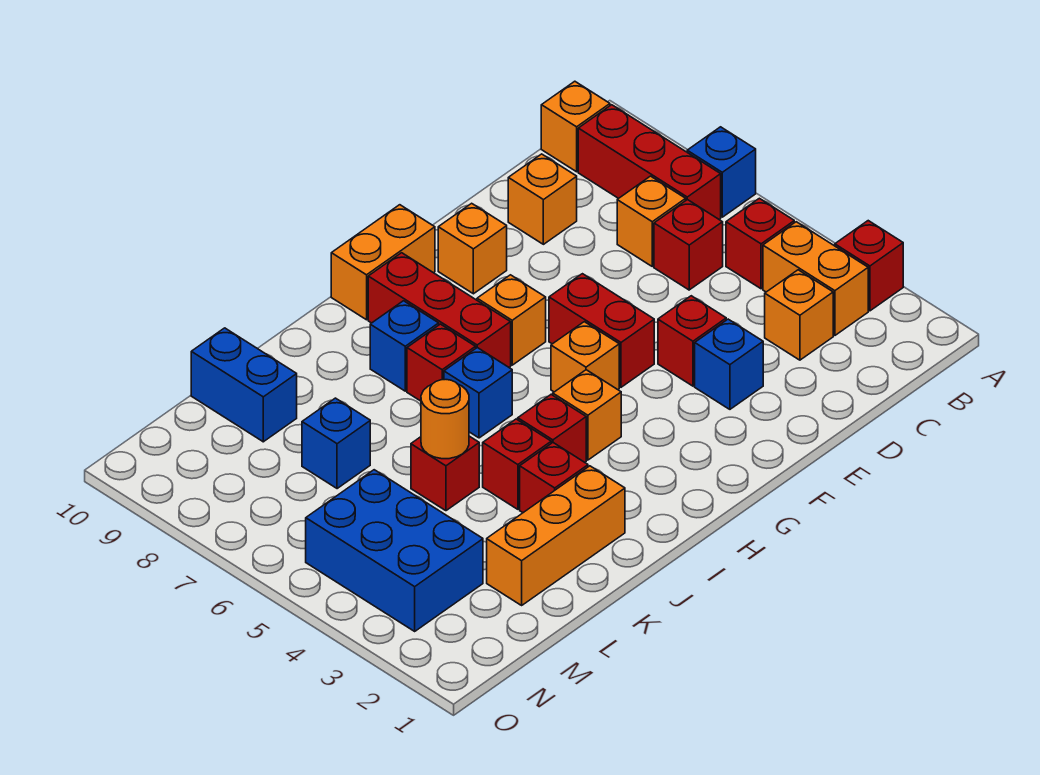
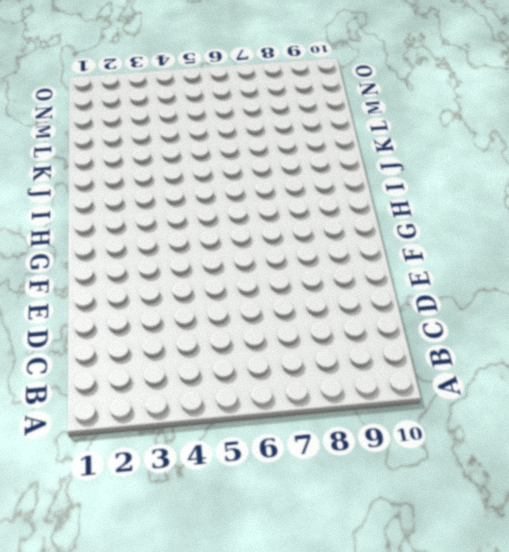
none -> red 1x1 brick [835,221,903,311]
none -> blue 1x1 brick [687,127,756,217]
none -> orange 1x2 brick [763,222,868,335]
none -> red 1x1 brick [726,198,794,289]

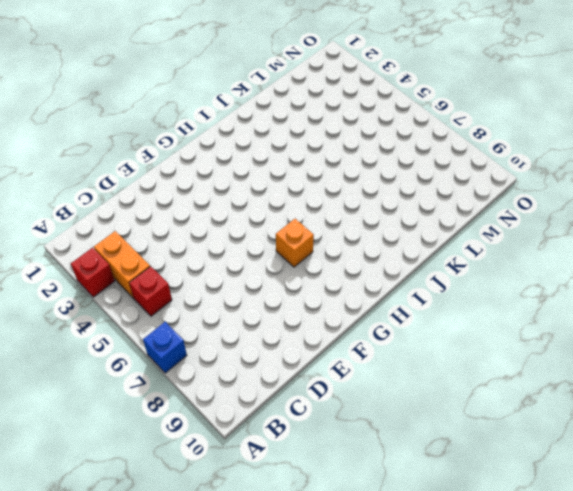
none -> red 1x3 brick [578,105,721,219]
none -> orange 1x1 brick [541,81,610,172]
none -> orange 1x1 brick [765,270,833,360]
none -> red 1x1 brick [654,200,723,290]

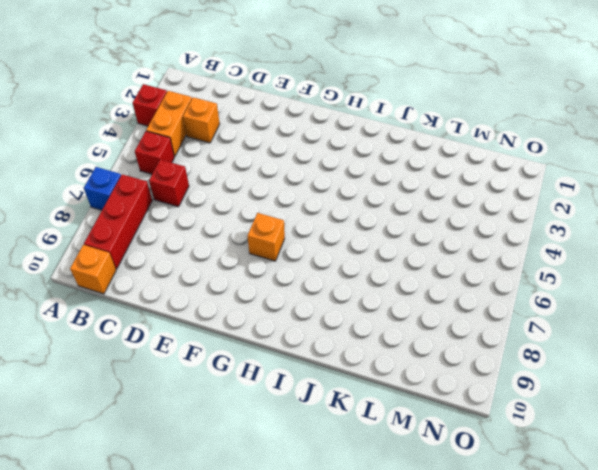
none -> orange 1x1 brick [617,176,686,266]
none -> orange 1x1 brick [508,154,577,244]
none -> blue 1x1 brick [695,319,763,409]
none -> red 1x1 brick [658,296,726,386]

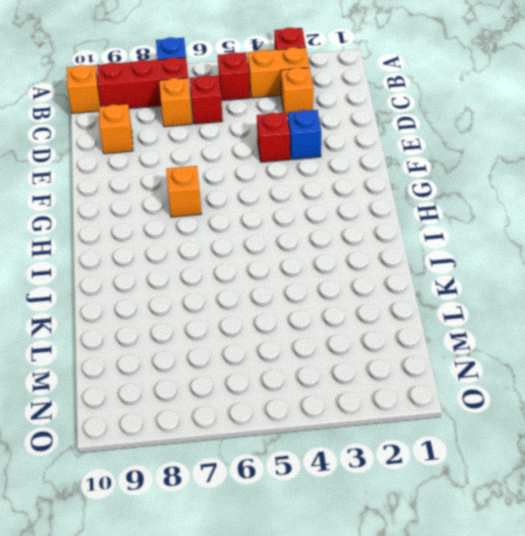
none -> red 1x2 brick [549,274,654,387]
none -> orange 1x1 brick [438,203,507,294]
none -> orange 1x1 brick [551,322,619,392]
none -> orange 1x2 brick [331,205,435,320]

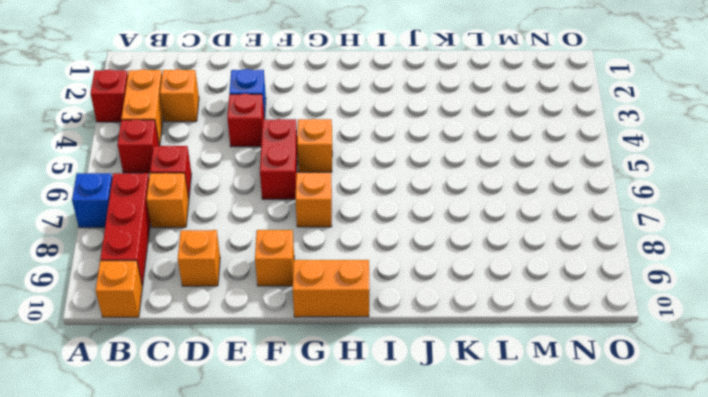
none -> orange 1x1 brick [553,370,621,460]
none -> red 1x3 brick [368,253,511,367]
none -> red 1x1 brick [518,395,586,462]
none -> blue 1x1 brick [444,348,512,438]

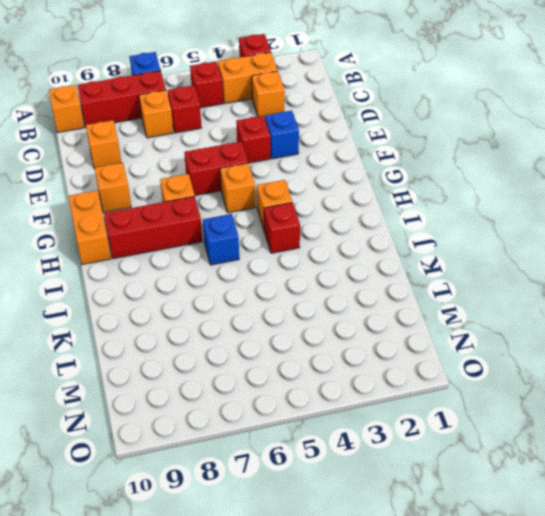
none -> red 1x1 brick [407,324,476,401]
none -> blue 1x1 brick [370,301,439,391]
none -> orange 1x3 brick [487,466,625,605]
none -> red 1x1 brick [520,443,588,513]

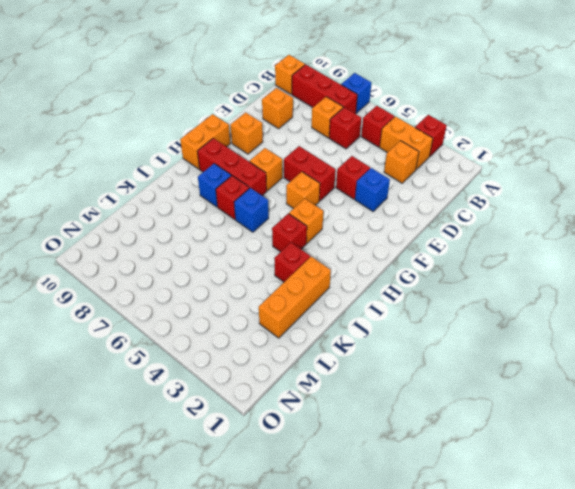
none -> red 1x1 brick [483,419,551,509]
none -> red 1x1 brick [411,436,479,511]
none -> blue 1x1 brick [302,398,370,489]
none -> blue 1x2 brick [191,328,297,442]

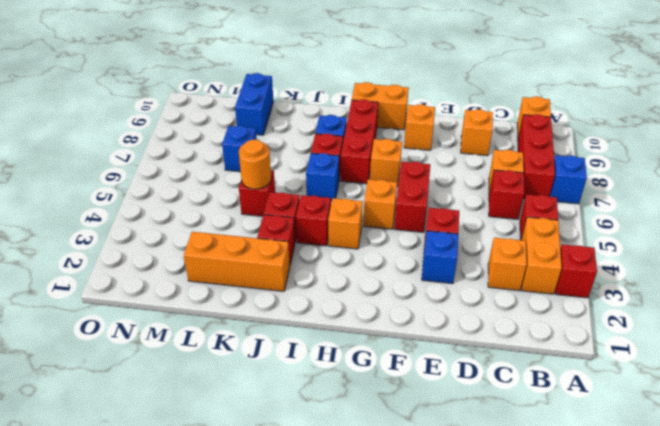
none -> blue 2x3 brick [306,470,483,631]

